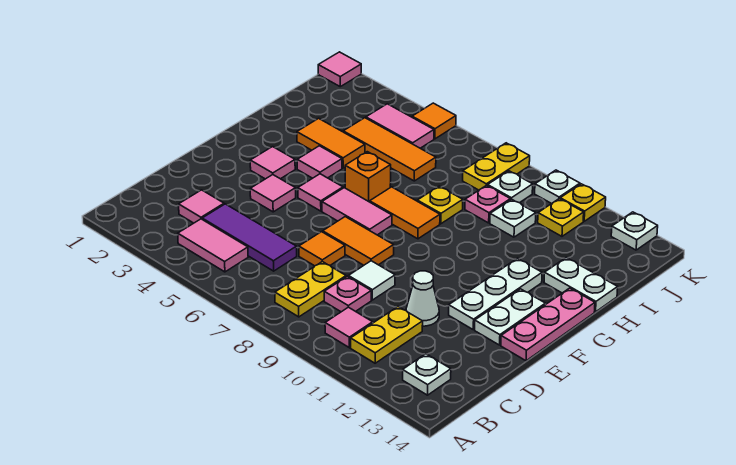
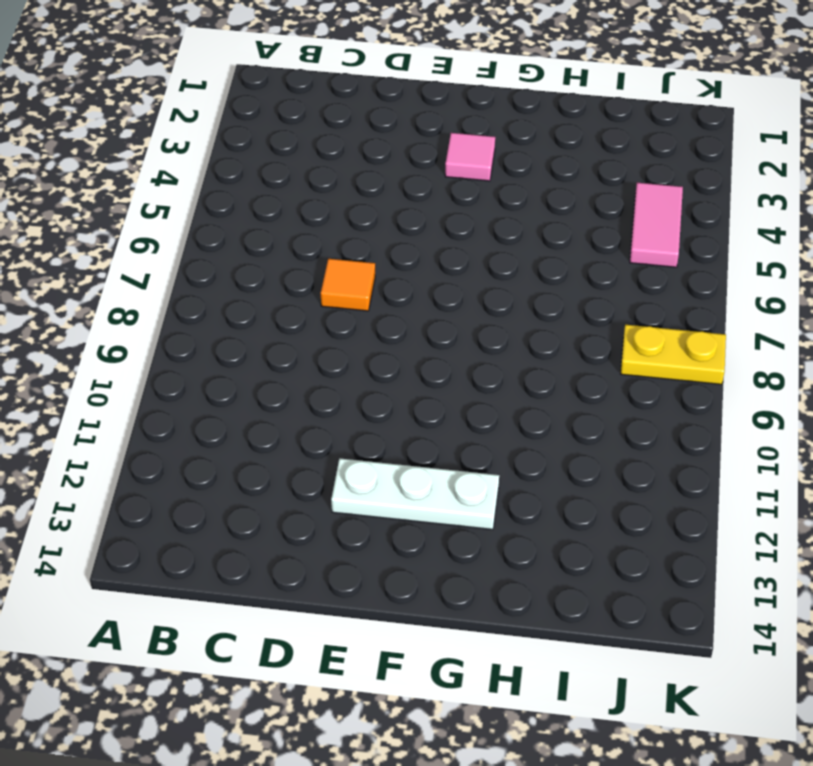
none -> pink 1x2 tile [178,219,248,272]
none -> yellow 1x2 plate [275,262,346,317]
none -> pink 1x1 tile [325,307,373,348]
none -> yellow 1x2 plate [351,307,423,363]

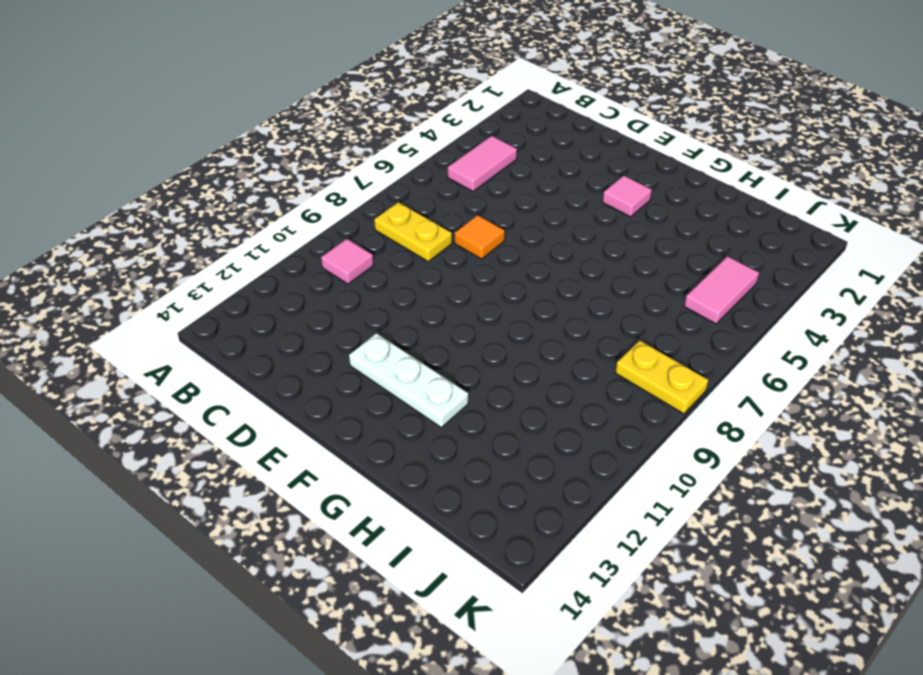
none -> yellow 1x2 plate [351,307,423,363]
none -> white 1x1 plate [403,354,451,395]
none -> pink 1x1 tile [179,190,224,223]
none -> purple 1x3 tile [202,204,297,271]

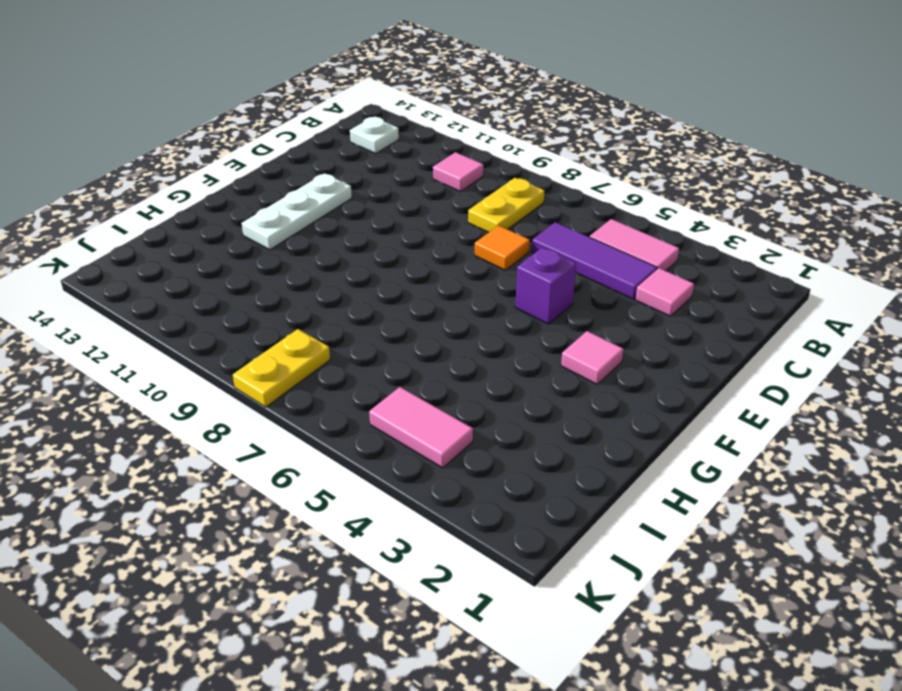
purple 1x1 brick [515,248,576,324] -> none
none -> yellow 1x2 plate [351,307,423,363]
none -> pink 1x1 plate [324,276,371,312]
none -> white 1x1 tile [348,261,395,300]
none -> white 1x1 cone [406,271,439,326]

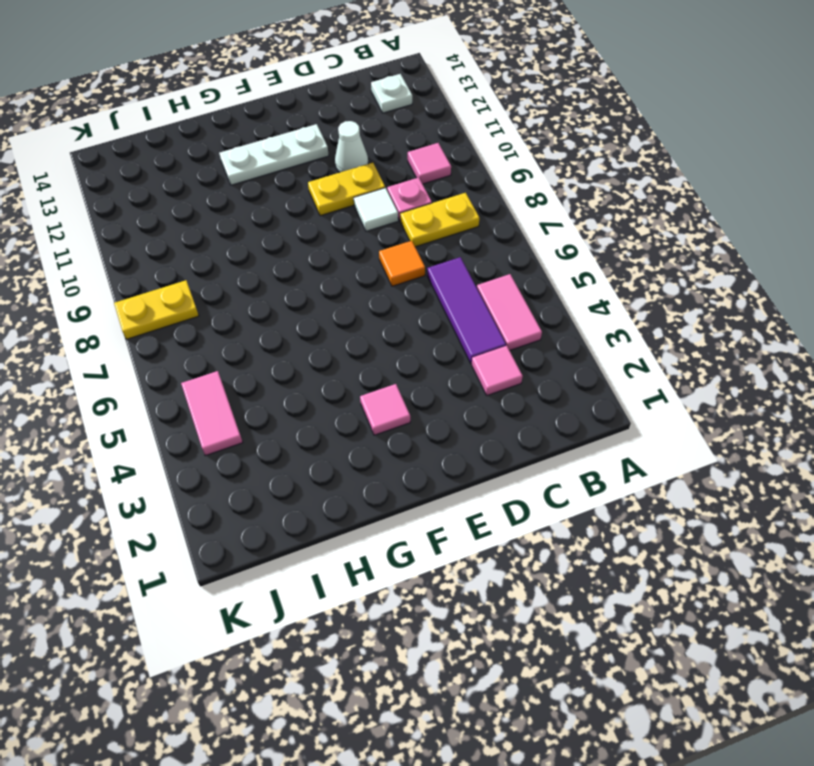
yellow 1x2 plate [308,163,385,216] -> yellow 1x2 plate moved to [351,307,423,363]
none -> pink 1x1 tile [250,175,296,212]
none -> orange 1x2 tile [323,217,394,265]
none -> white 1x2 plate [475,289,546,345]
none -> pink 1x3 plate [501,288,595,361]

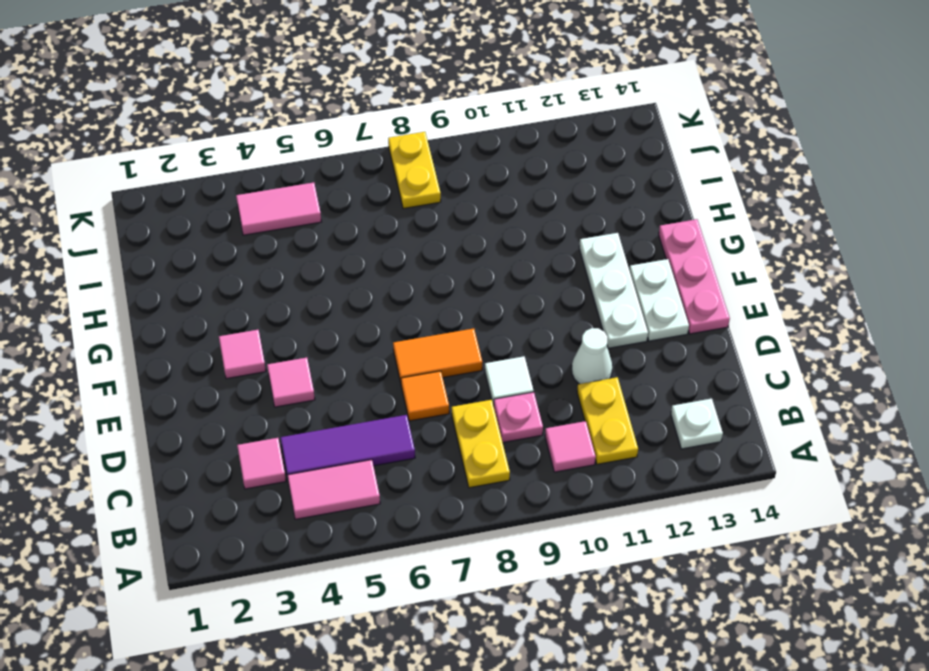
none -> pink 1x1 tile [298,174,343,211]
none -> pink 1x2 tile [322,188,392,235]
none -> pink 1x1 tile [297,146,342,178]
none -> orange 1x1 brick [345,152,391,202]

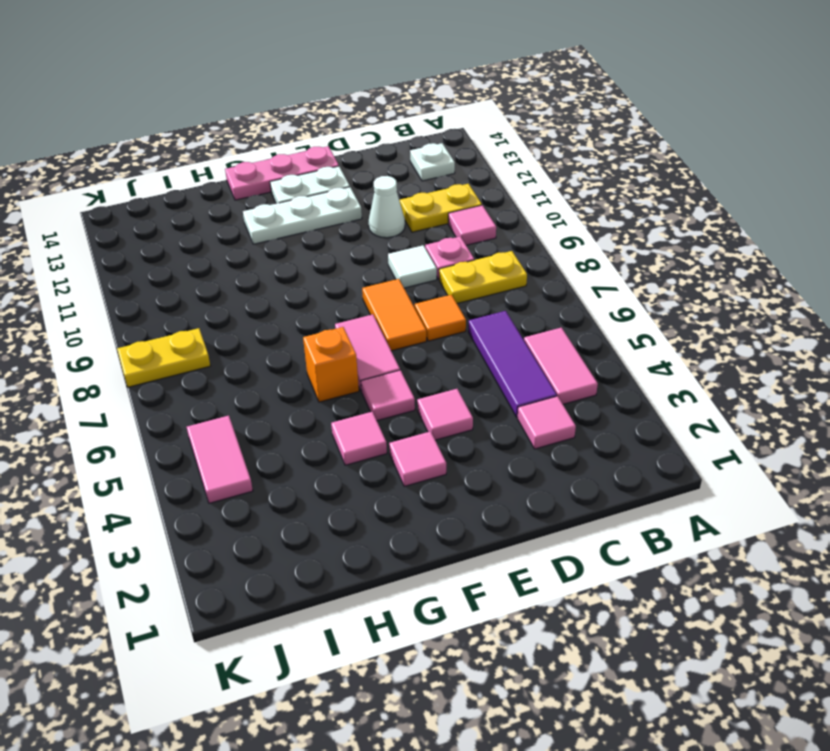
none -> orange 1x2 tile [370,187,440,239]
none -> orange 1x2 tile [297,118,365,168]
none -> yellow 1x1 plate [417,186,463,224]
none -> white 1x2 plate [544,258,618,312]

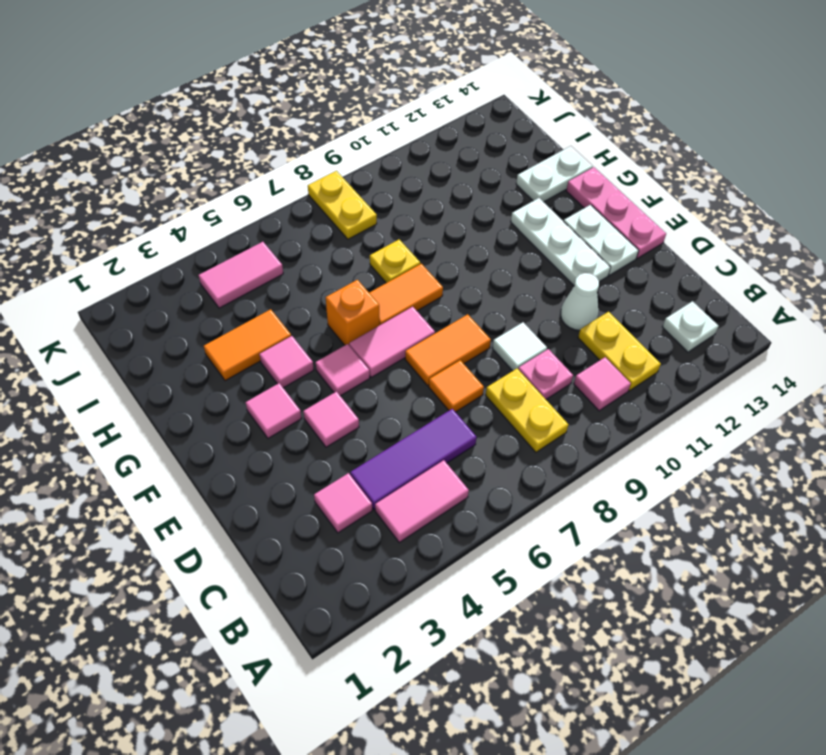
none -> orange 1x3 tile [343,118,436,181]
none -> pink 1x1 plate [465,185,510,223]
none -> white 1x1 plate [490,199,536,237]
none -> white 1x1 plate [488,171,533,203]

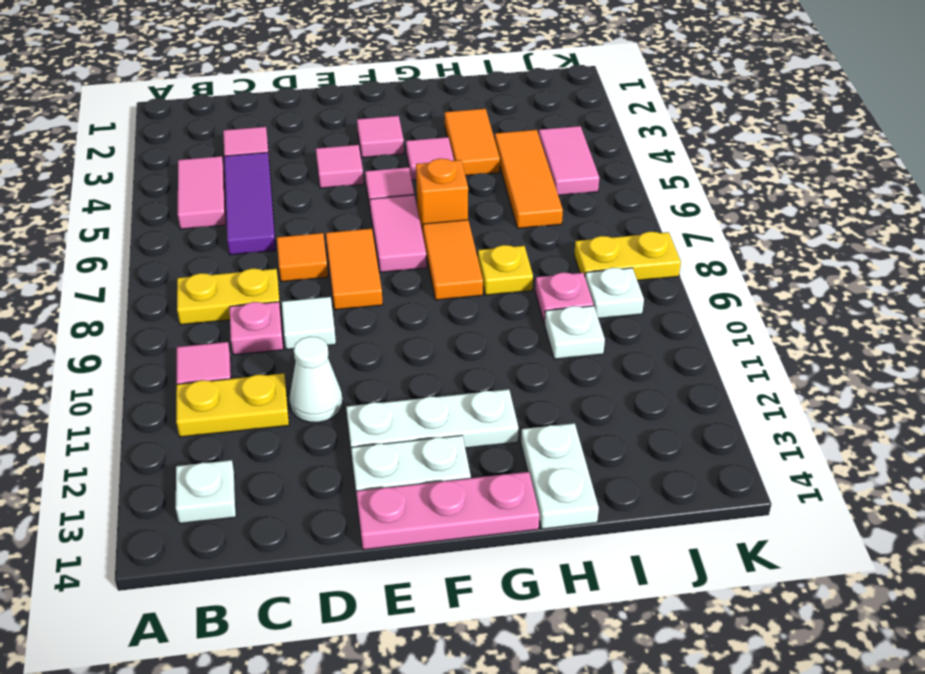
none -> yellow 1x1 plate [538,199,584,236]
none -> pink 1x1 tile [318,52,361,87]
none -> orange 1x1 tile [412,103,456,139]
none -> white 1x1 plate [535,170,580,204]

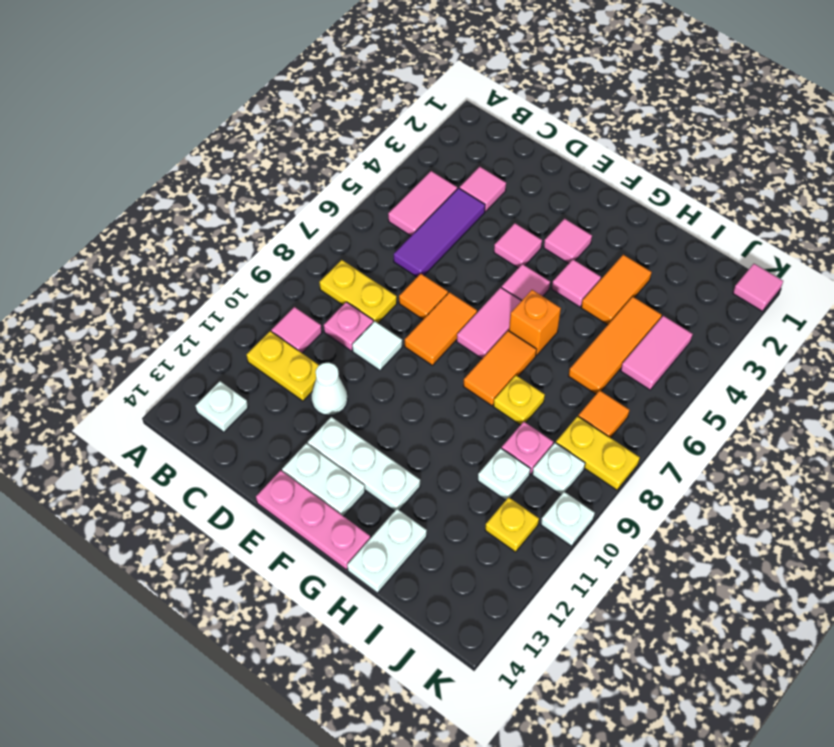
orange 1x1 tile [578,390,629,438] -> orange 1x1 tile moved to [412,103,456,139]
none -> yellow 1x1 plate [560,184,606,221]
none -> white 1x1 plate [611,212,658,250]

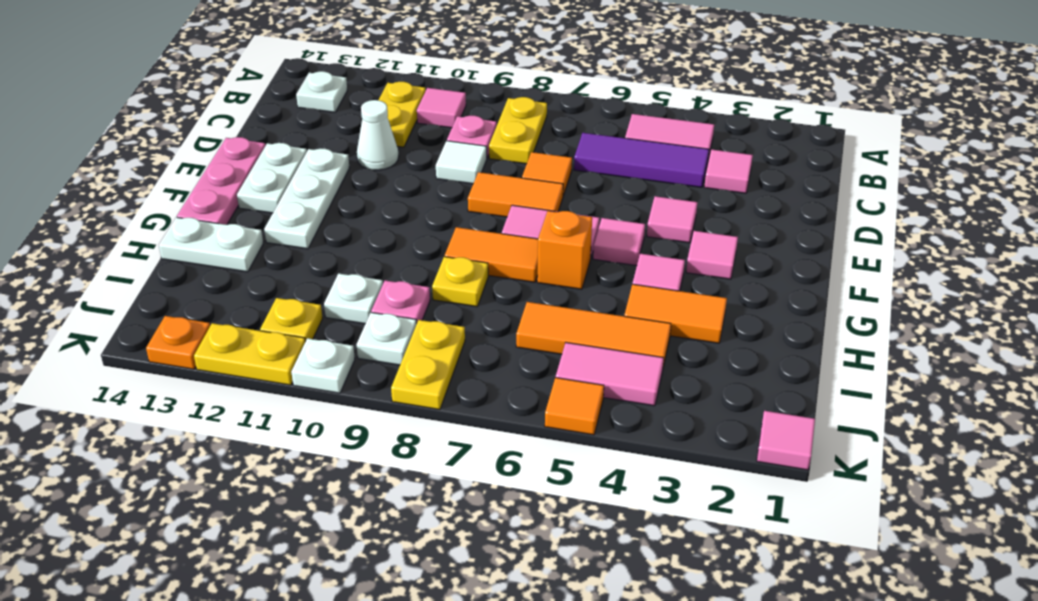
yellow 1x2 plate [194,323,305,385] -> yellow 1x1 plate [560,184,606,221]
orange 1x1 plate [146,316,210,369] -> white 1x1 plate [611,212,658,250]

